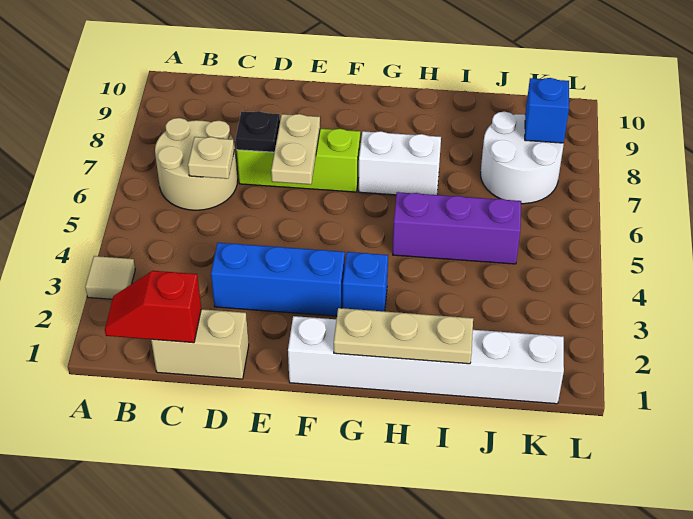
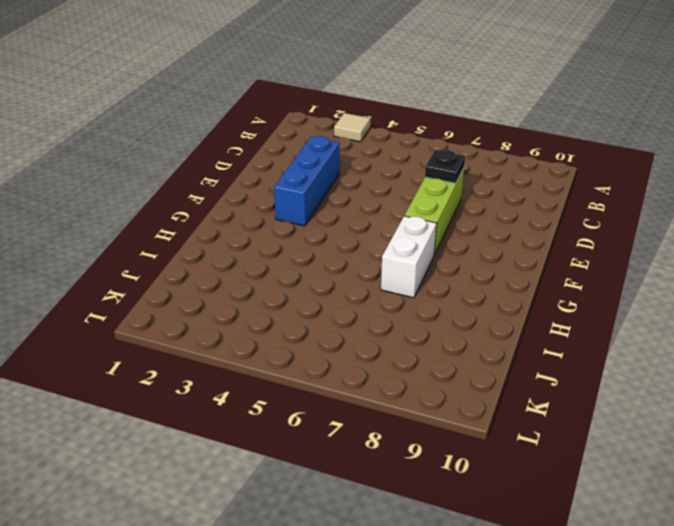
none -> tan 2x2 round brick [155,118,238,210]
none -> tan 1x2 brick [151,309,249,379]
none -> white 1x6 brick [288,316,564,404]

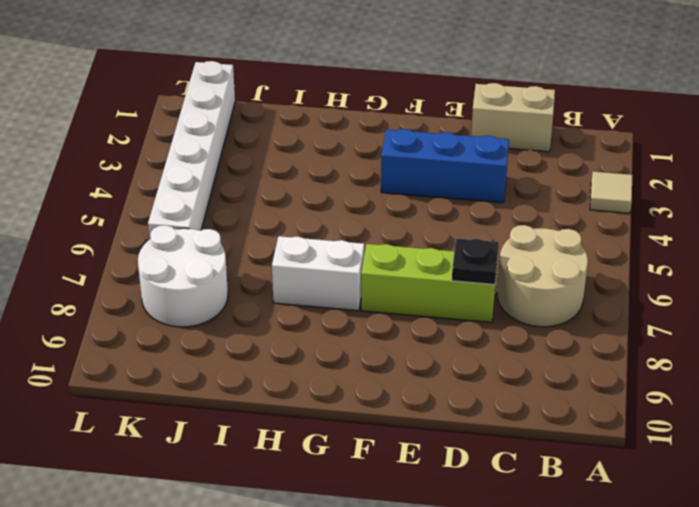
white 1x6 brick [148,61,235,240] -> white 1x6 brick turned to [288,316,564,404]
none -> blue 1x1 brick [343,252,388,311]
none -> purple 1x3 brick [393,192,521,264]
none -> red 1x2 slope [105,271,201,343]

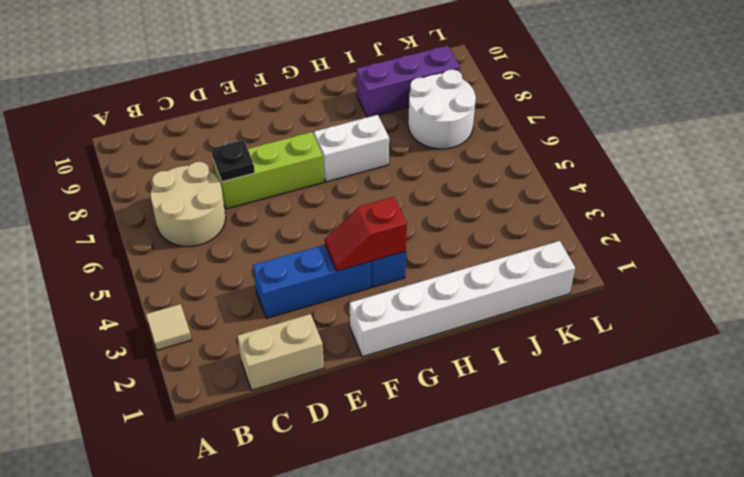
red 1x2 slope [325,197,407,271] -> red 1x2 slope moved to [105,271,201,343]
purple 1x3 brick [356,46,460,117] -> purple 1x3 brick moved to [393,192,521,264]
none -> tan 1x1 plate [188,137,234,179]
none -> tan 1x2 plate [271,114,320,184]
none -> tan 1x3 plate [334,308,473,364]

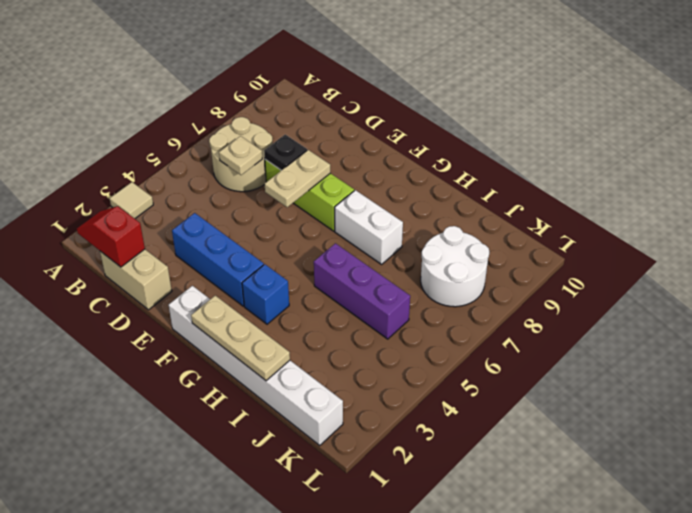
none -> blue 1x1 brick [525,78,569,143]

